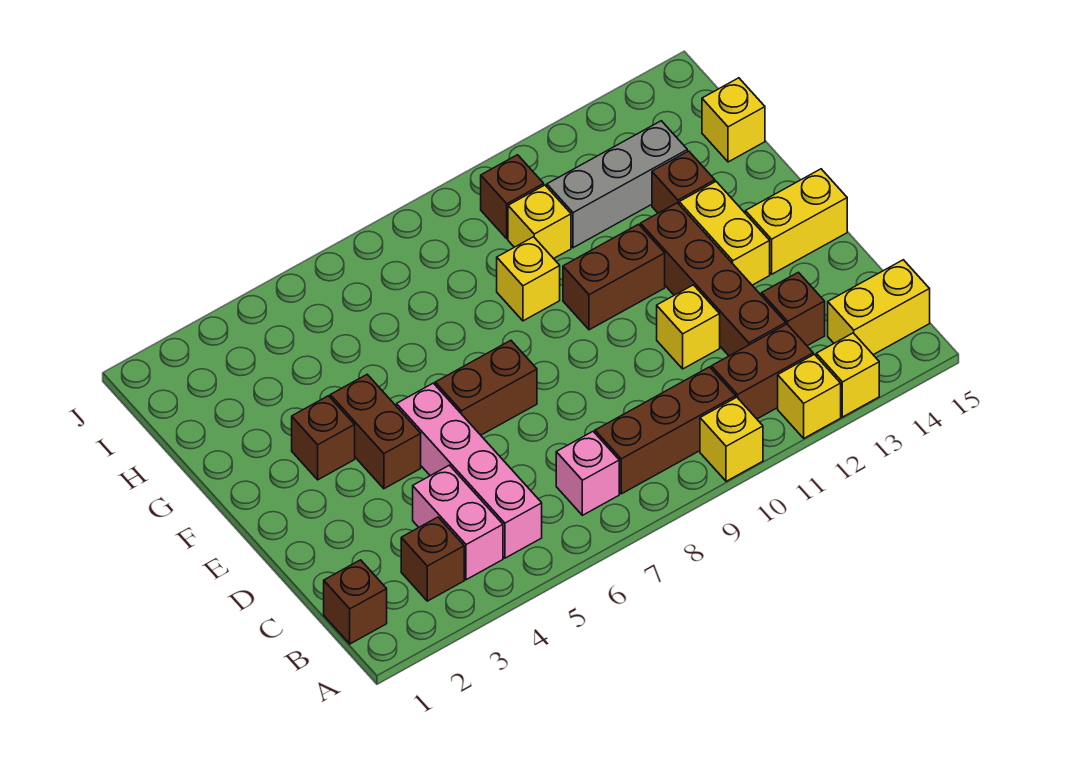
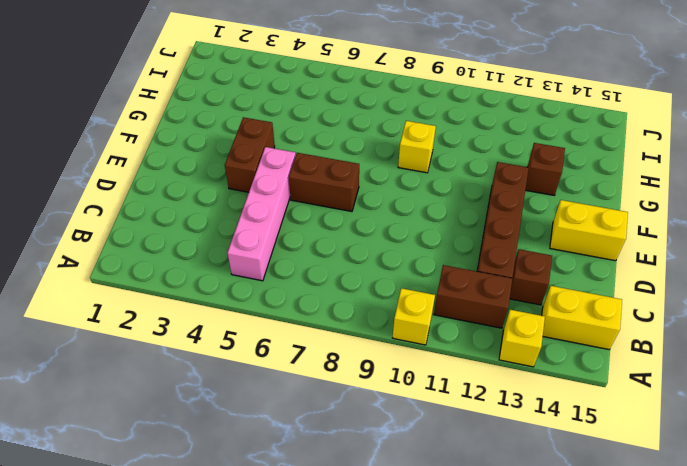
none -> yellow 1x1 brick [778,354,841,438]
none -> brown 1x1 brick [324,560,387,644]
none -> brown 1x1 brick [401,517,464,601]

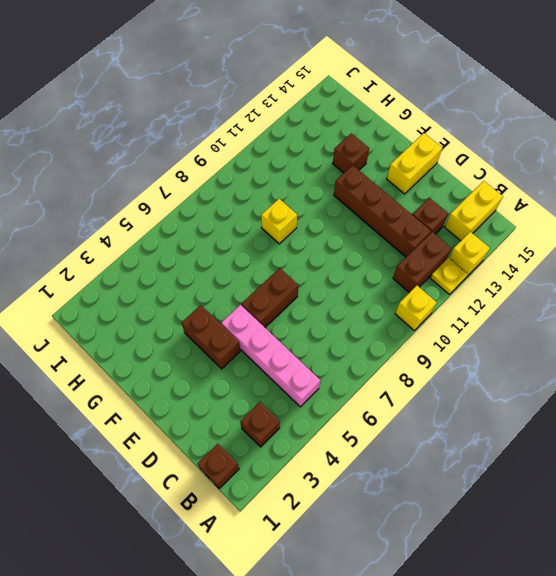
yellow 1x1 plate [431,258,468,294] -> yellow 1x1 brick [778,354,841,438]
none -> pink 1x2 brick [413,465,503,580]
none -> pink 1x1 brick [556,431,619,515]
none -> brown 1x3 brick [595,367,736,494]

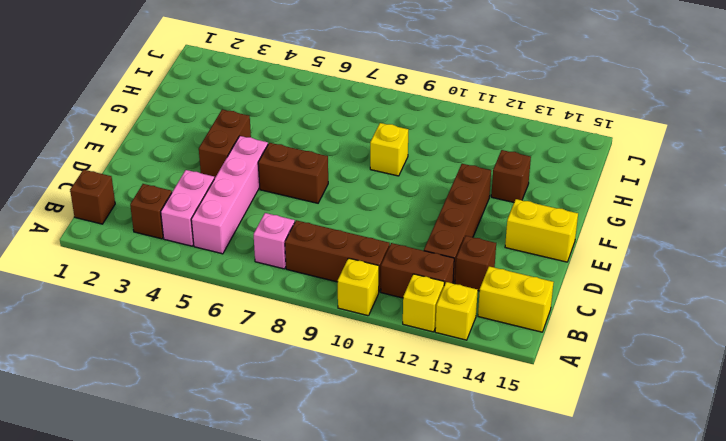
none -> yellow 1x1 brick [657,285,720,369]
none -> yellow 1x2 brick [679,182,770,285]
none -> brown 1x1 brick [292,396,355,480]

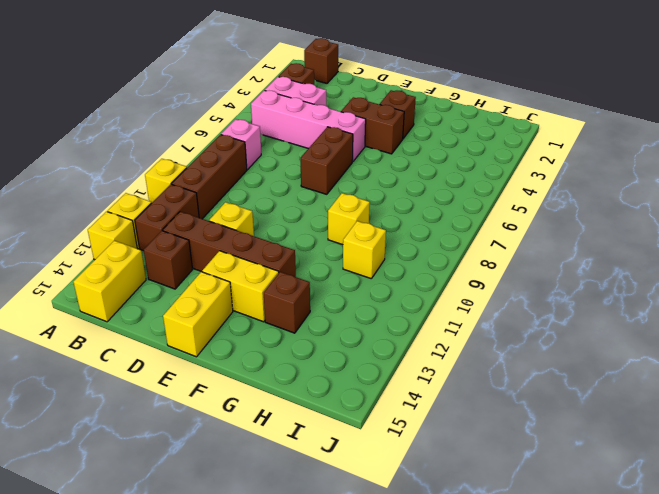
none -> brown 1x2 brick [563,224,665,330]
none -> grey 1x3 brick [547,121,687,248]
none -> yellow 1x1 brick [702,78,765,162]

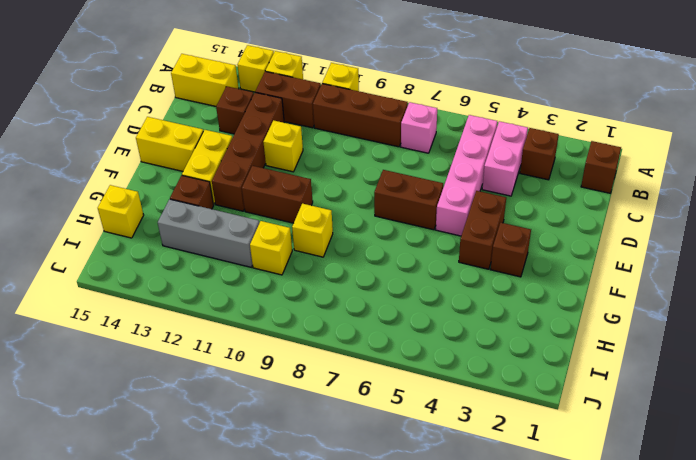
none -> brown 1x1 brick [481,155,544,239]

